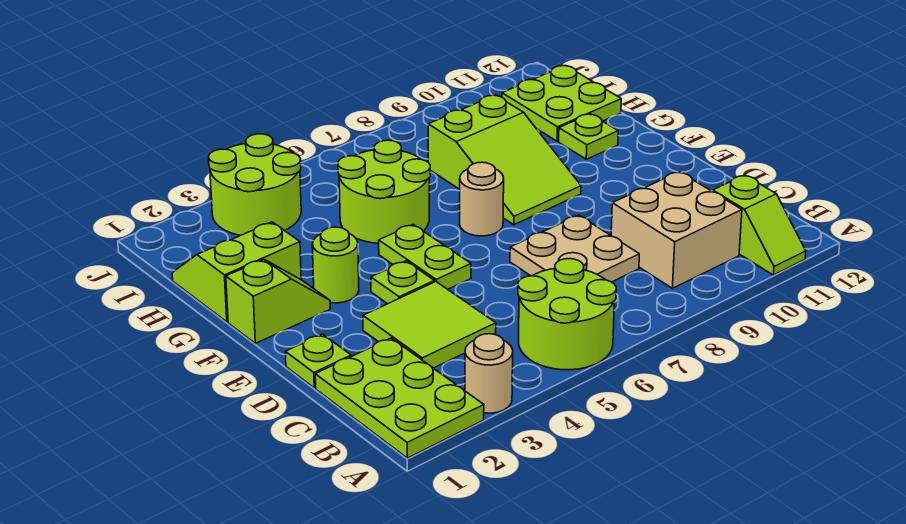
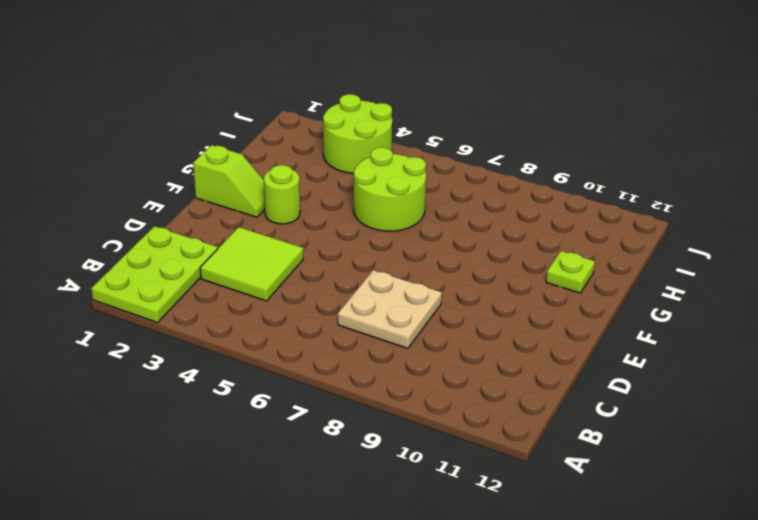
none -> tan 1x1 round brick [465,334,513,413]
none -> lime 2x2 round brick [518,259,616,370]
none -> lime 1x2 slope [713,175,806,275]

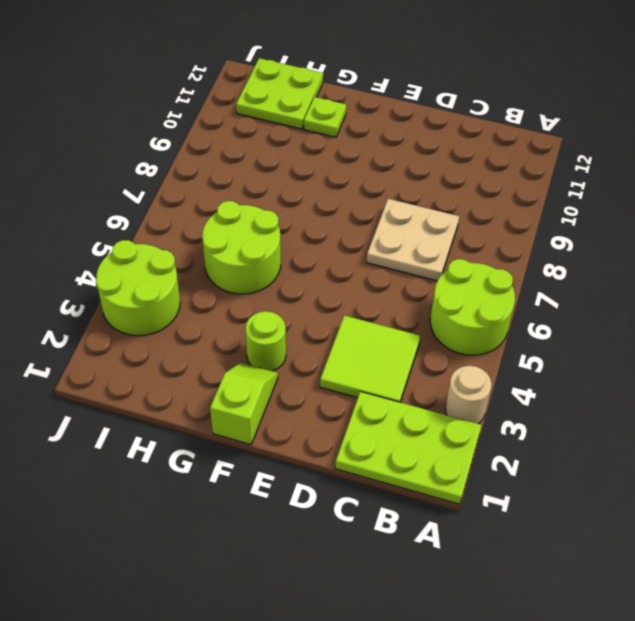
none -> lime 1x2 slope [713,175,806,275]
none -> tan 2x2 brick [611,172,742,288]
none -> lime 1x1 plate [285,334,351,388]

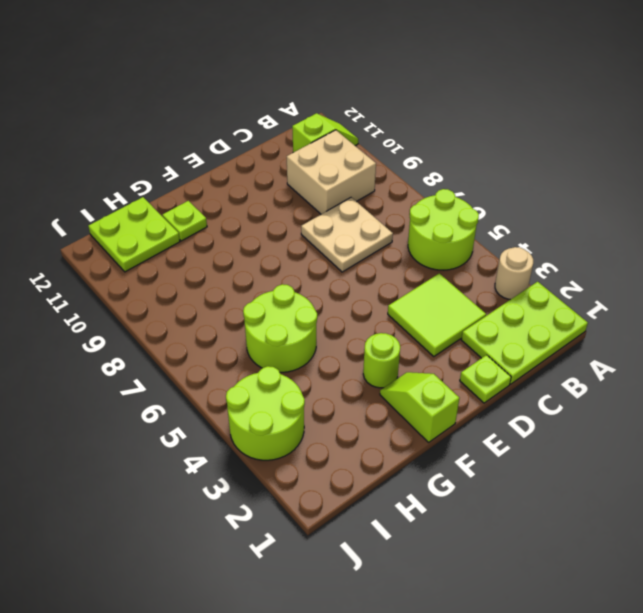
none -> lime 1x1 plate [371,261,435,304]
none -> lime 1x2 plate [379,225,471,289]
none -> tan 1x1 round brick [460,162,504,236]

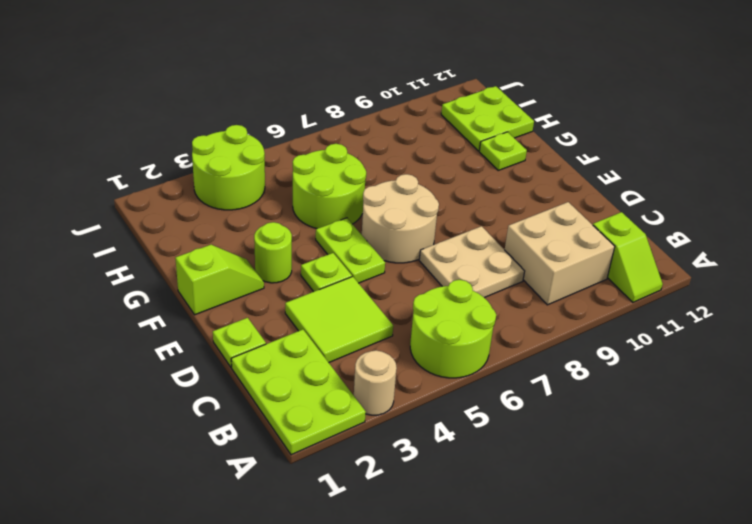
tan 2x2 round brick [362,174,439,263] -> tan 1x1 round brick [460,162,504,236]
none -> lime 2x3 slope [428,95,581,225]
none -> lime 2x2 slope [172,222,301,322]

